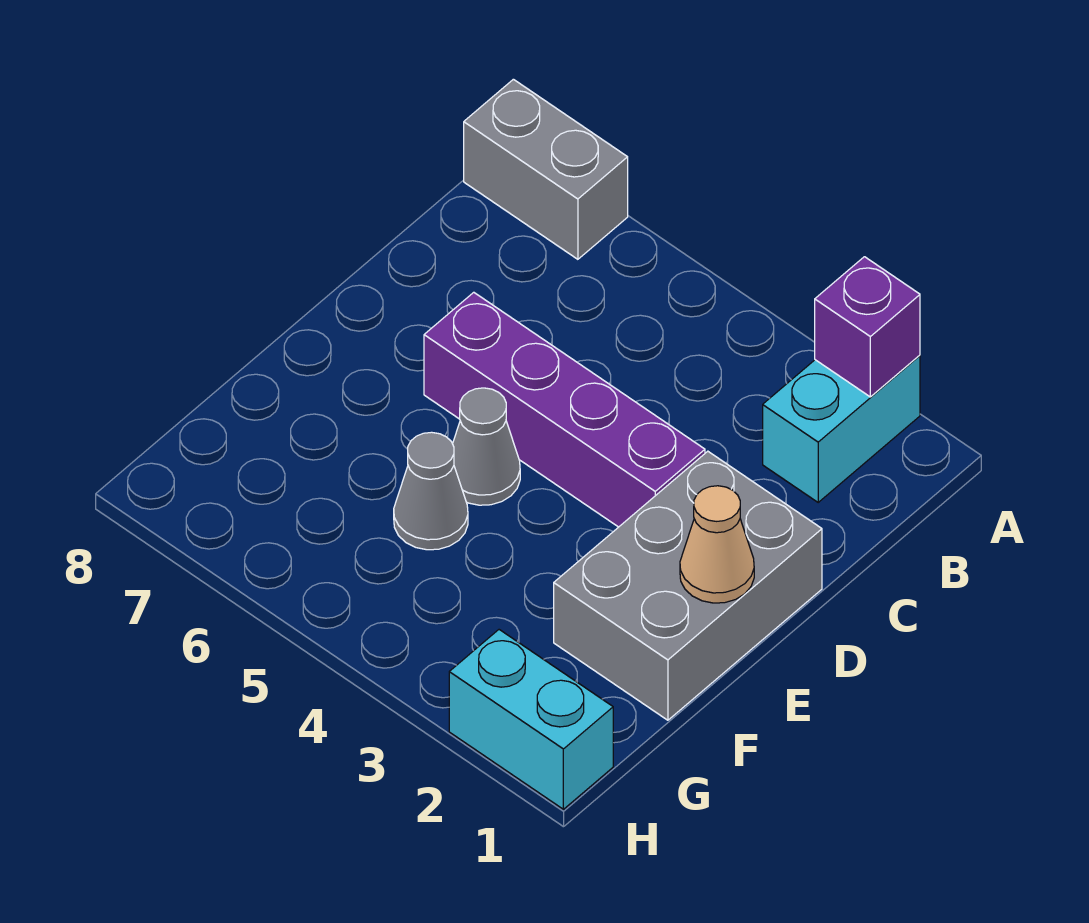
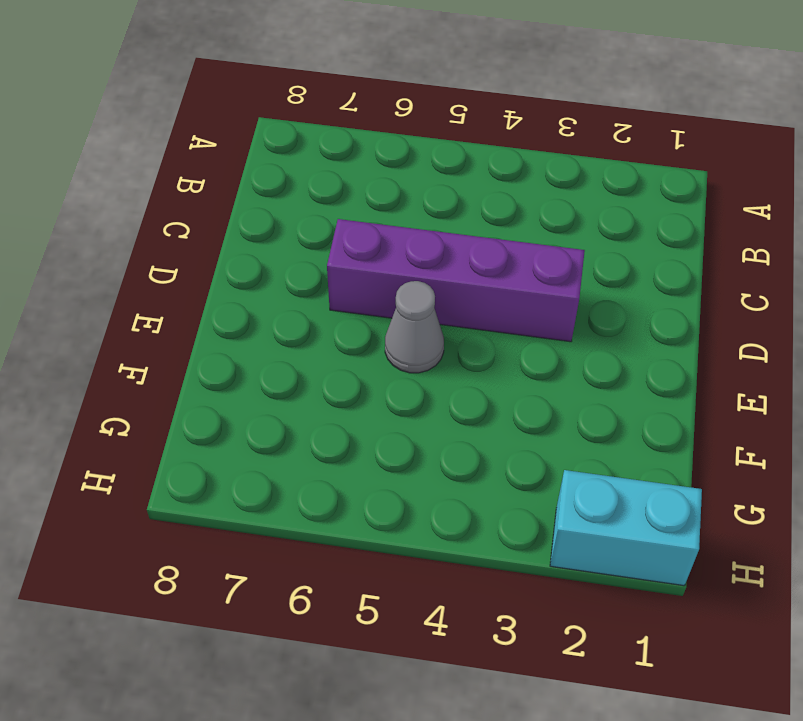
none -> cyan 1x2 brick [763,355,920,502]
none -> grey 1x2 brick [464,79,628,259]

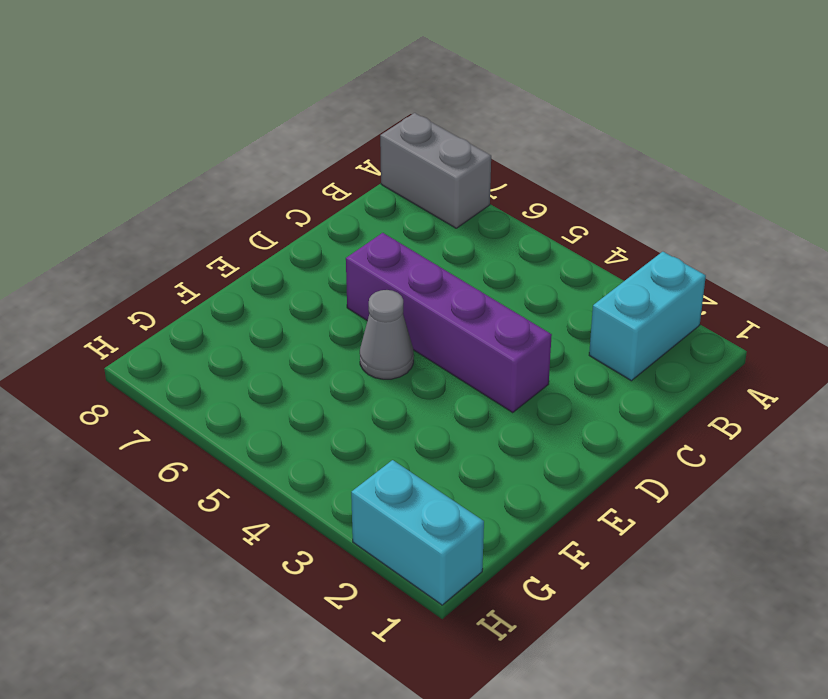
none -> grey 2x3 brick [554,451,822,720]
none -> grey 1x1 cone [394,432,468,550]

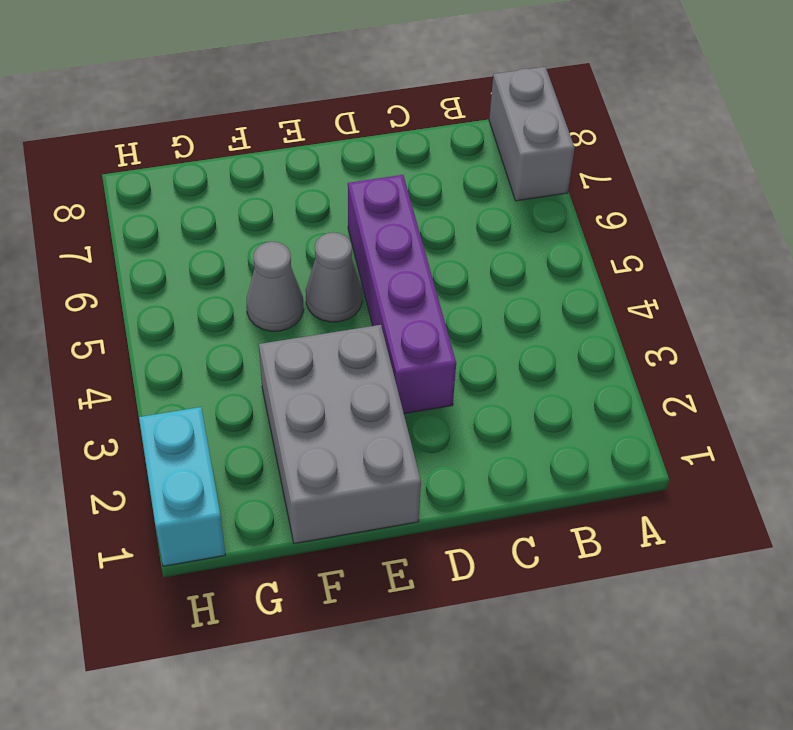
grey 2x3 brick [259,325,421,544] -> grey 2x3 brick turned to [554,451,822,720]
none -> cyan 1x2 brick [763,355,920,502]
none -> purple 1x1 brick [815,257,920,397]

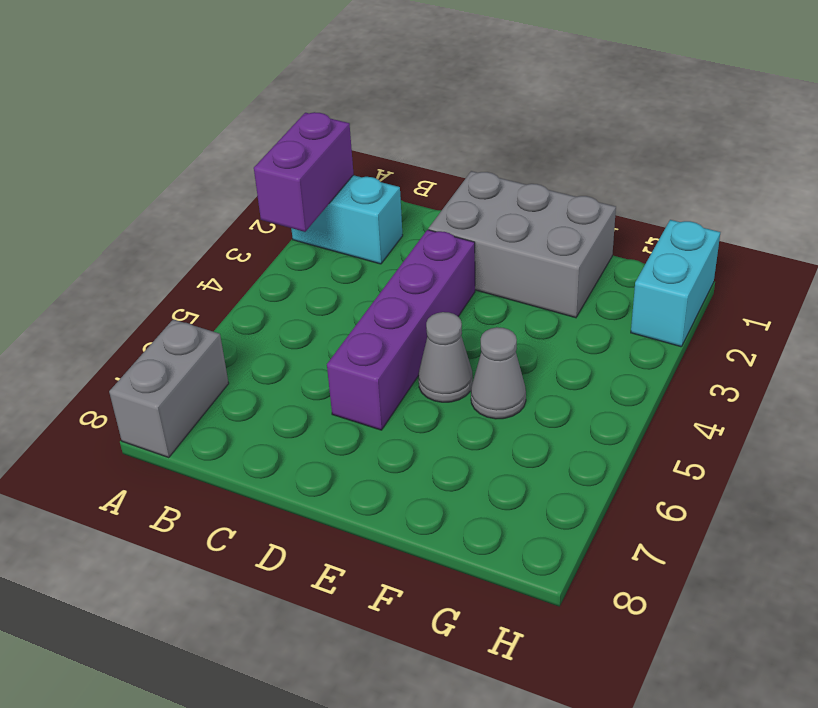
purple 1x2 brick [254,112,354,232] -> purple 1x1 brick [815,257,920,397]
none -> tan 1x1 cone [680,486,754,603]

